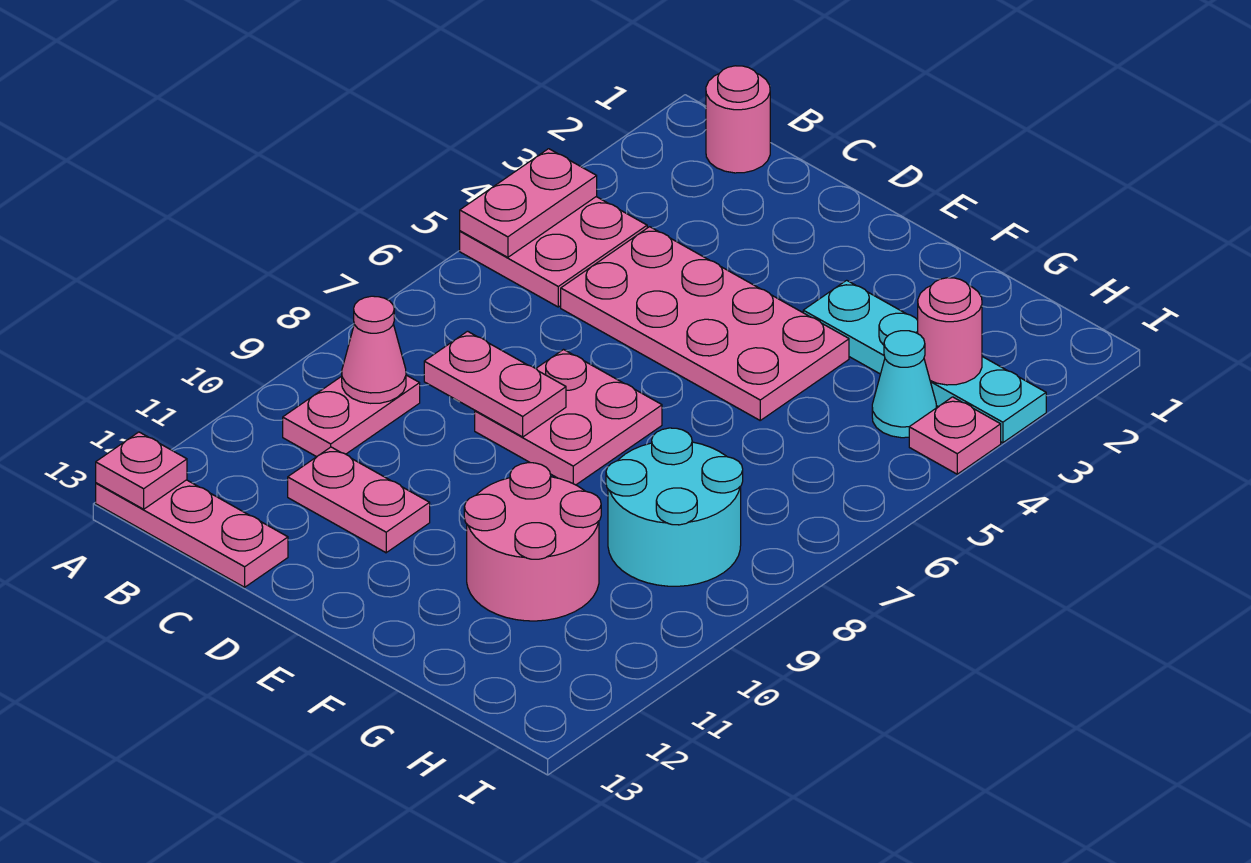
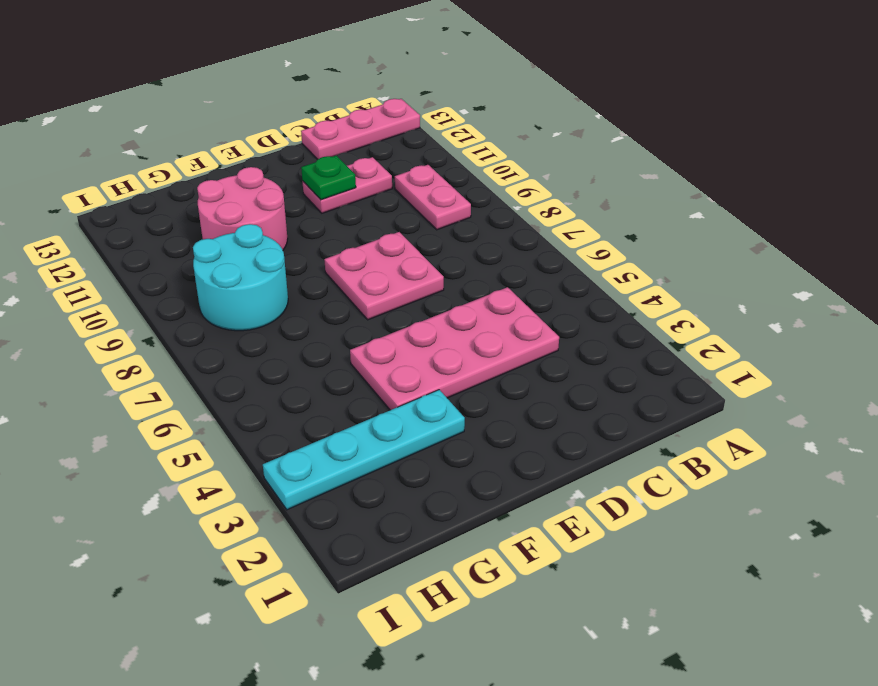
green 1x1 plate [301,156,356,200] -> none
none -> pink 2x2 plate [460,197,647,307]
none -> pink 1x1 round brick [706,66,770,173]
none -> cyan 1x1 cone [872,331,937,438]

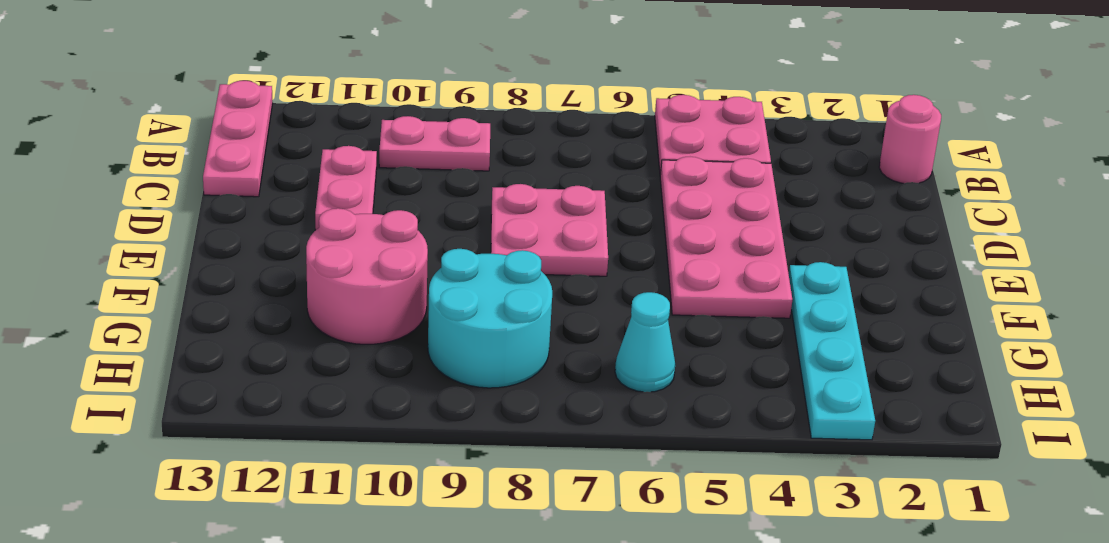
cyan 1x1 cone [615,292,675,392] -> cyan 1x1 cone moved to [872,331,937,438]
none -> pink 1x1 plate [909,397,1001,474]
none -> pink 1x2 plate [460,149,597,257]
none -> pink 1x1 plate [96,432,187,509]

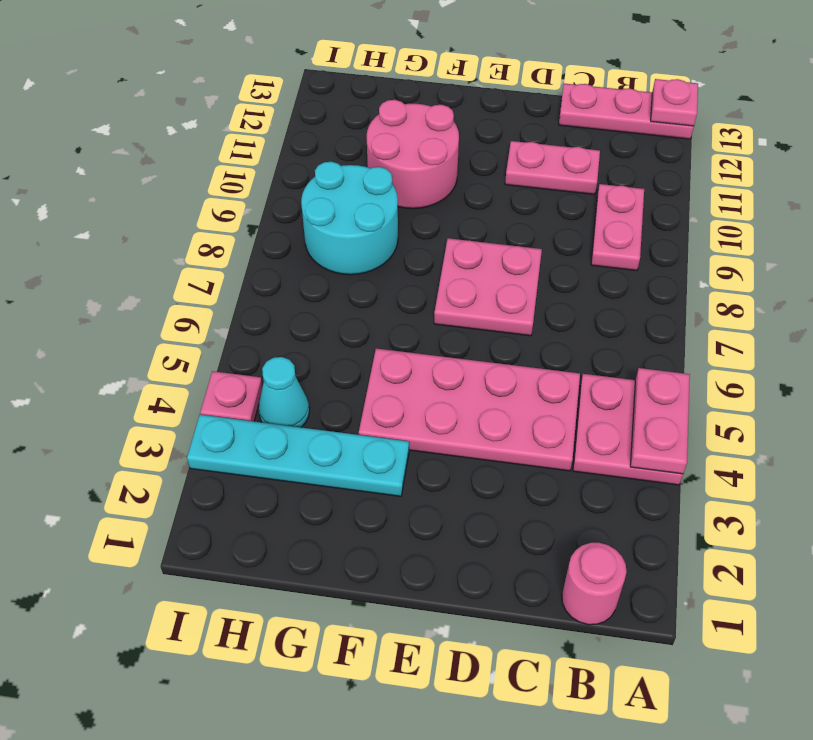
none -> pink 1x1 cone [342,296,406,403]
none -> pink 1x2 plate [424,331,566,437]
none -> pink 1x1 round brick [918,278,982,385]

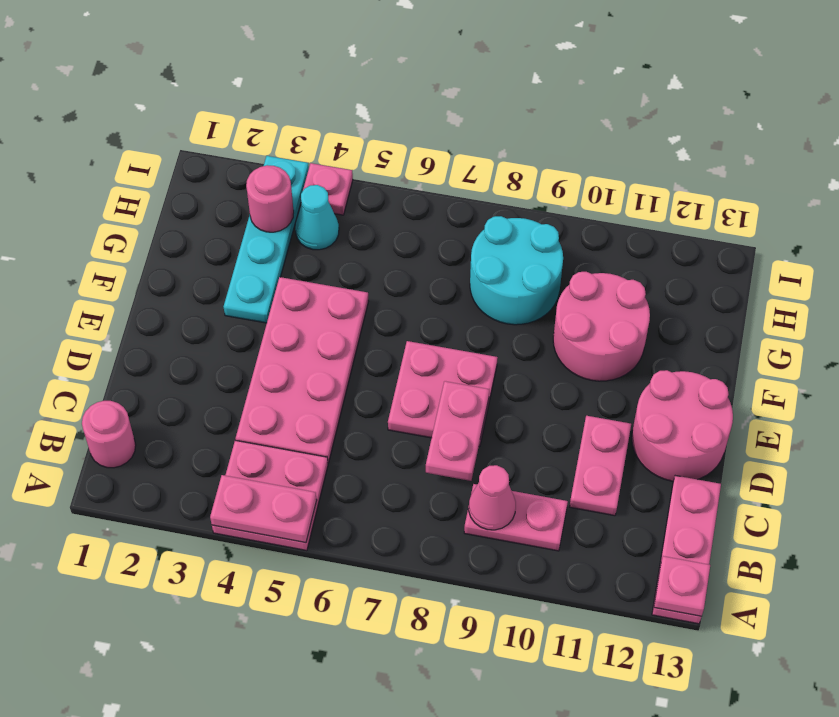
pink 2x2 round brick [632,370,733,481] -> none

